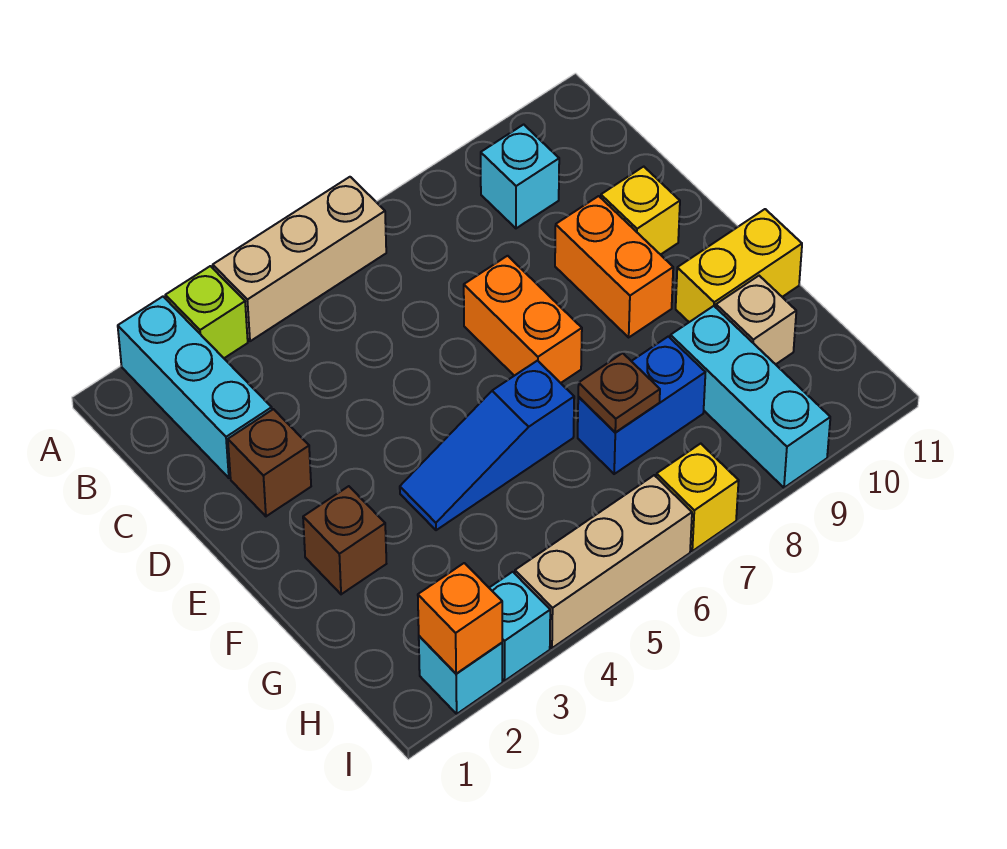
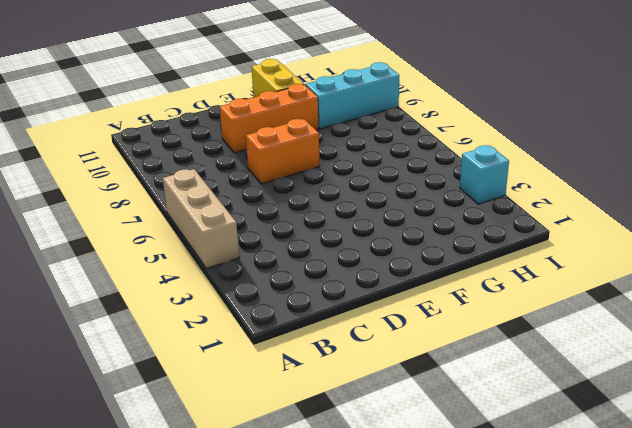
orange 1x3 brick [220,84,318,153] -> orange 1x2 brick [555,196,673,337]
none -> cyan 1x3 brick [118,297,272,478]
none -> lime 1x1 brick [165,266,248,358]
none -> cyan 1x1 brick [481,124,559,228]

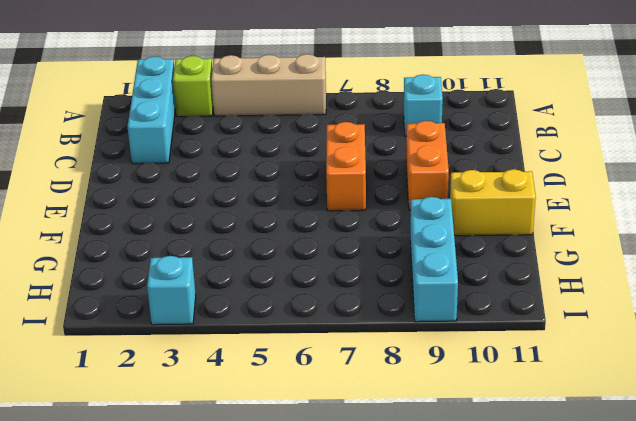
none -> brown 1x1 brick [228,409,311,516]
none -> yellow 1x1 brick [601,167,680,255]
none -> brown 1x1 brick [303,486,386,594]

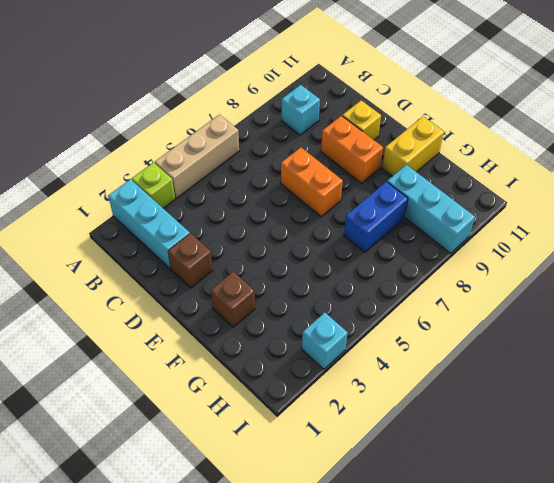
none -> blue 1x3 slope [400,361,574,530]
none -> tan 1x1 brick [716,276,796,364]
none -> cyan 1x1 brick [419,636,502,714]

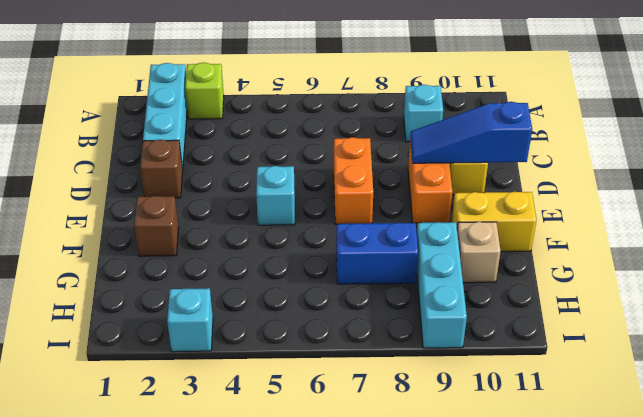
blue 1x3 slope [410,102,532,163] -> blue 1x3 slope moved to [400,361,574,530]
cyan 1x1 brick [256,166,295,225] -> cyan 1x1 brick moved to [419,636,502,714]
none -> tan 1x3 brick [213,177,386,341]
none -> tan 1x3 brick [515,475,692,648]
none -> yellow 1x1 brick [656,444,739,551]

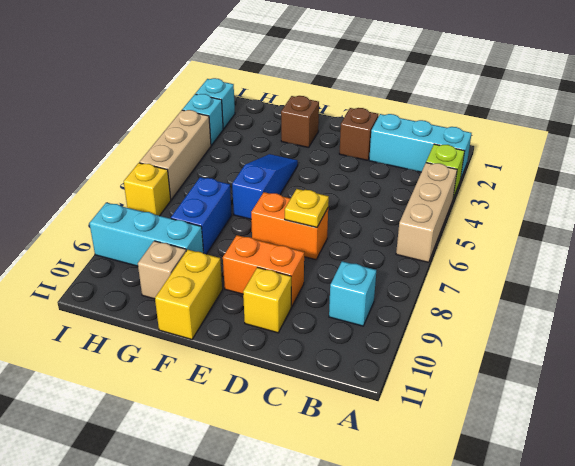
yellow 1x1 plate [285,189,329,227] -> none
none -> brown 1x1 plate [578,353,660,432]
none -> orange 1x1 brick [418,563,502,674]

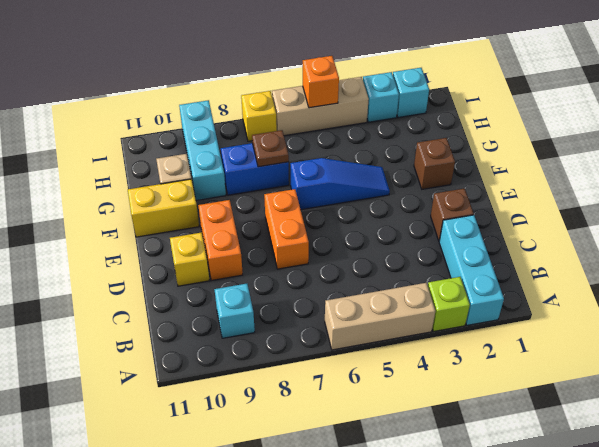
orange 1x1 brick [303,56,339,108] -> orange 1x1 brick moved to [418,563,502,674]

